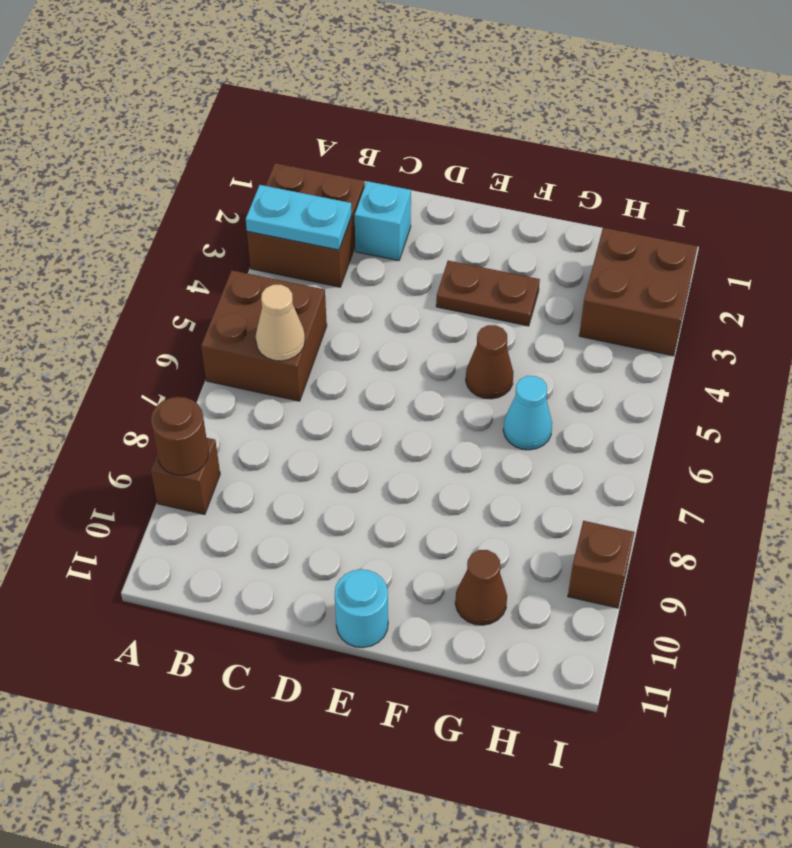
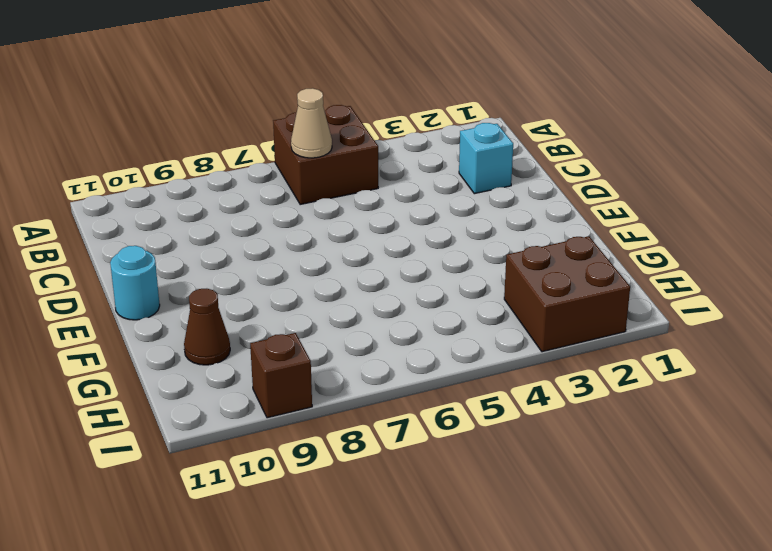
none -> brown 2x2 brick [247,163,365,287]
none -> brown 1x1 brick [151,438,220,515]
none -> brown 1x2 plate [436,261,540,326]

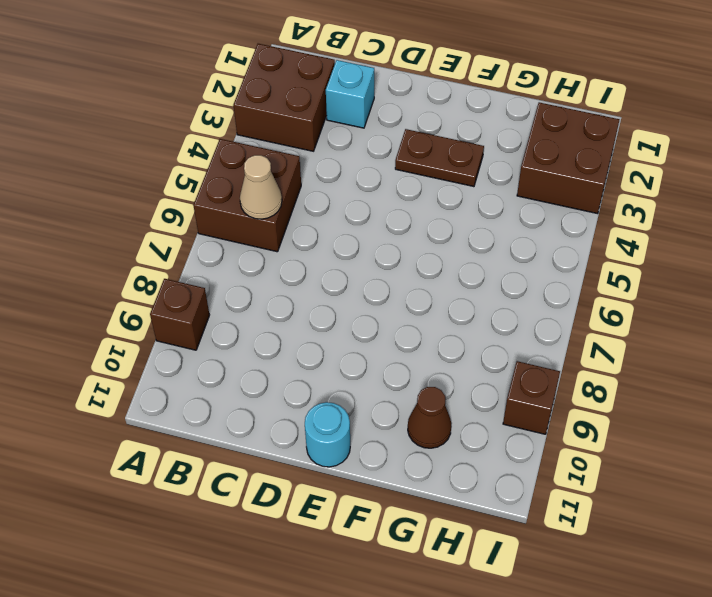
none -> brown 1x1 cone [466,325,514,399]
none -> cyan 1x1 cone [503,376,552,450]
none -> cyan 1x2 plate [246,185,352,250]

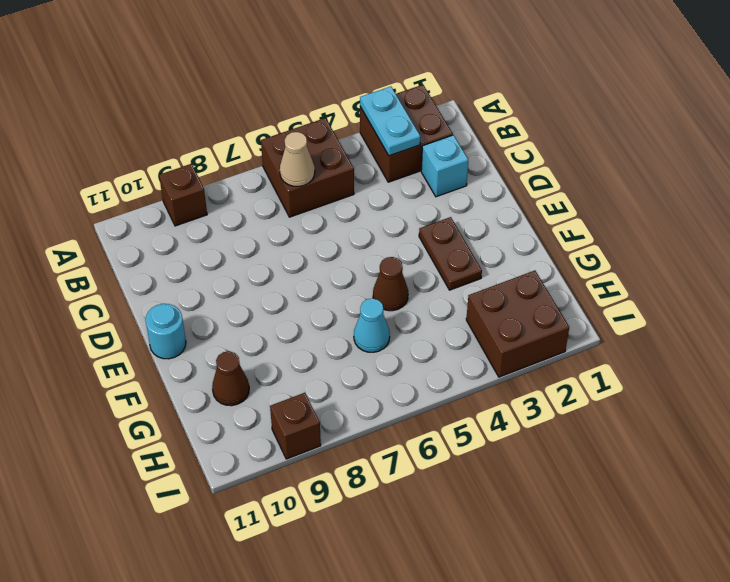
none -> brown 1x1 round brick [151,397,209,476]

